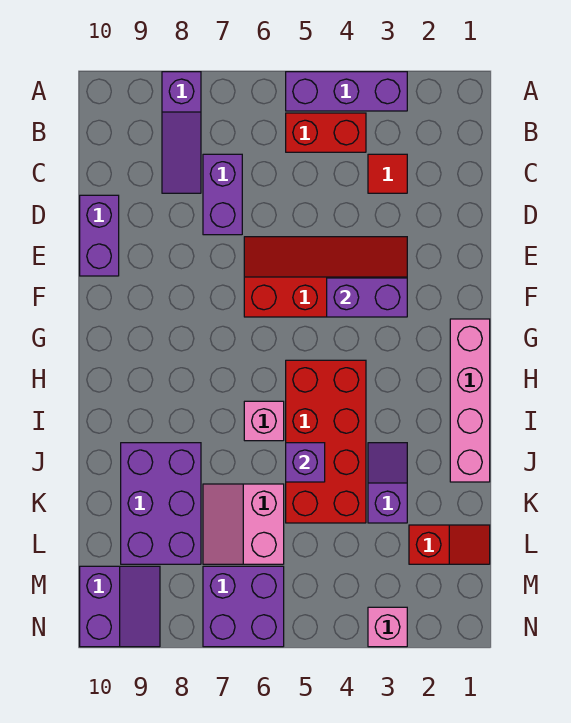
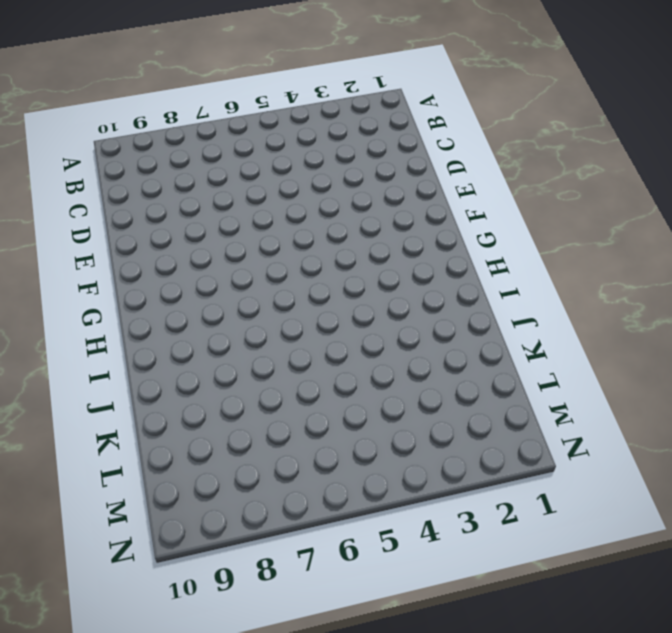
none -> purple 1x3 brick [286,72,407,111]
none -> purple 1x3 slope [162,72,201,193]
none -> red 1x2 brick [286,113,366,152]

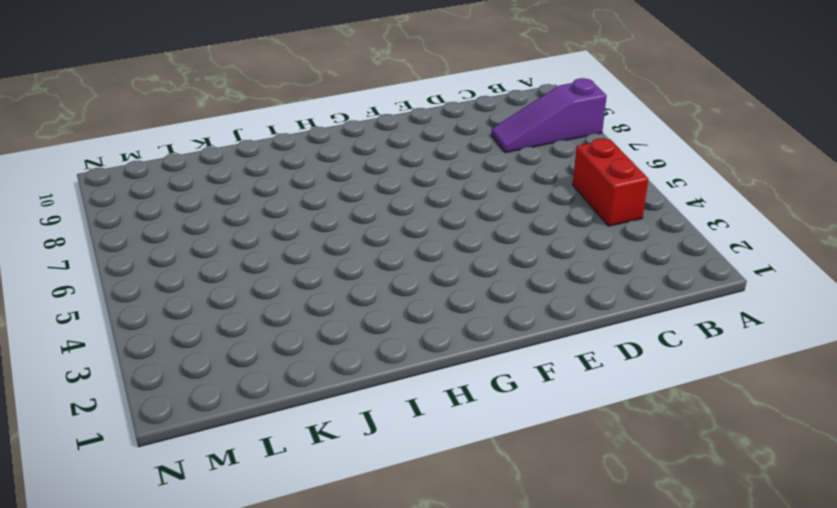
none -> purple 1x3 brick [286,72,407,111]
none -> red 1x1 tile [368,154,407,193]
none -> purple 1x2 brick [203,154,242,235]

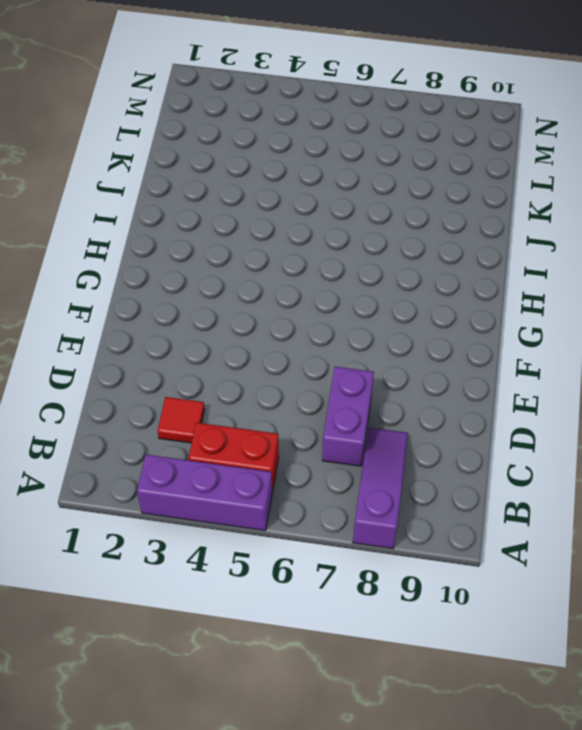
none -> purple 1x2 brick [80,195,119,276]
none -> red 2x4 slope [244,237,407,317]
none -> pink 1x4 brick [450,319,490,482]

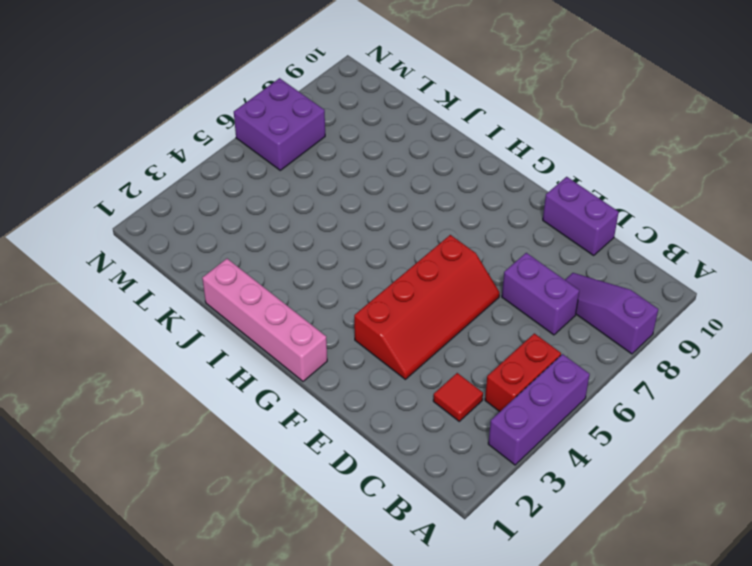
none -> red 2x4 brick [286,360,366,523]
none -> pink 1x1 brick [244,401,284,441]
none -> purple 1x2 slope [368,443,407,523]

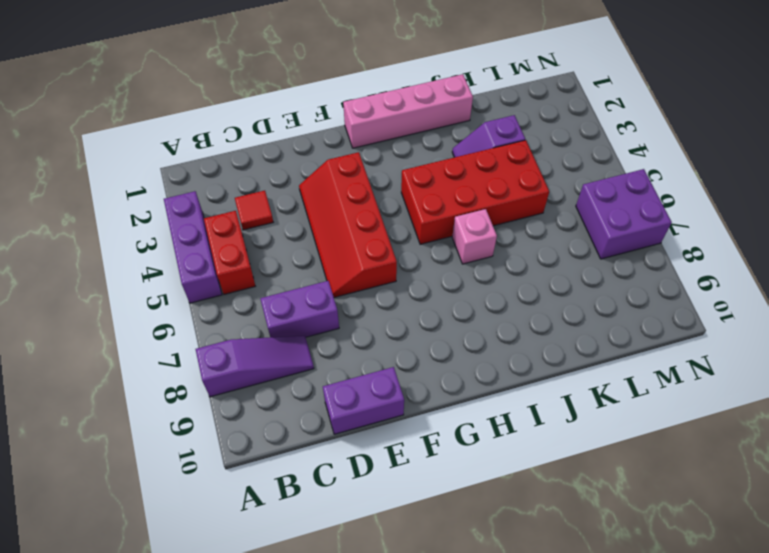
none -> purple 2x3 brick [121,443,201,564]
none -> pink 2x2 slope [203,484,284,564]
none -> red 1x2 slope [409,525,490,564]

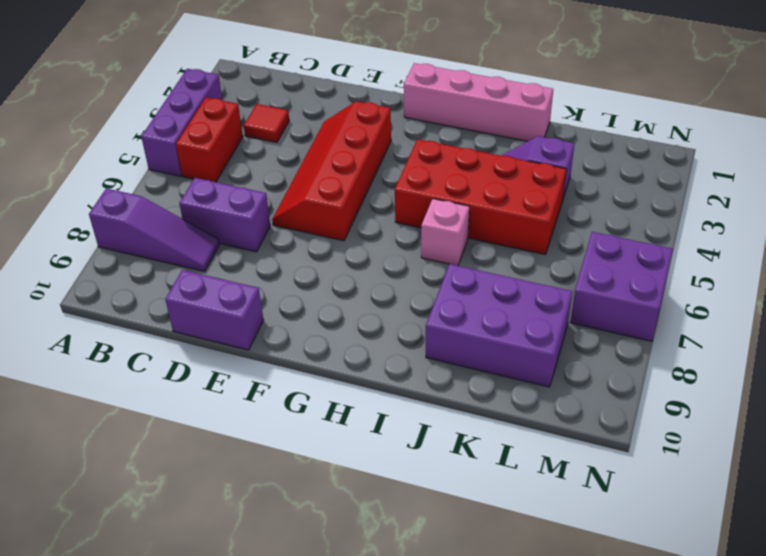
none -> pink 2x2 slope [203,484,284,564]
none -> red 1x2 slope [409,525,490,564]
none -> purple 2x2 slope [80,566,160,647]

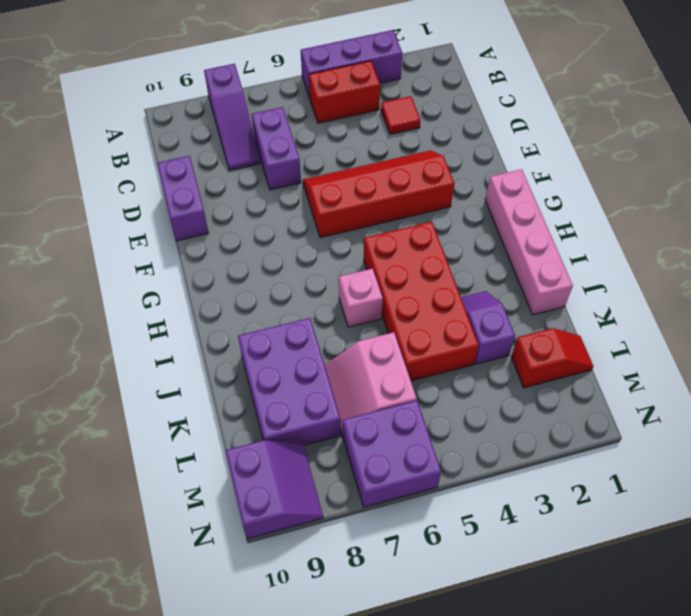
none -> pink 1x1 brick [368,607,407,647]
none -> purple 1x2 brick [327,278,407,317]
none -> purple 1x1 brick [286,443,325,482]

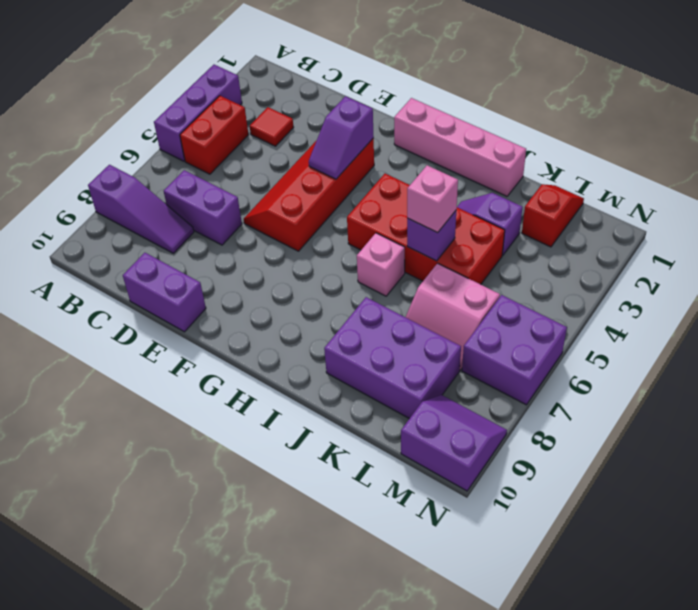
purple 1x2 slope [309,96,374,179] -> purple 1x2 brick [327,278,407,317]
pink 1x1 brick [407,165,458,233] -> pink 1x1 brick moved to [368,607,407,647]

